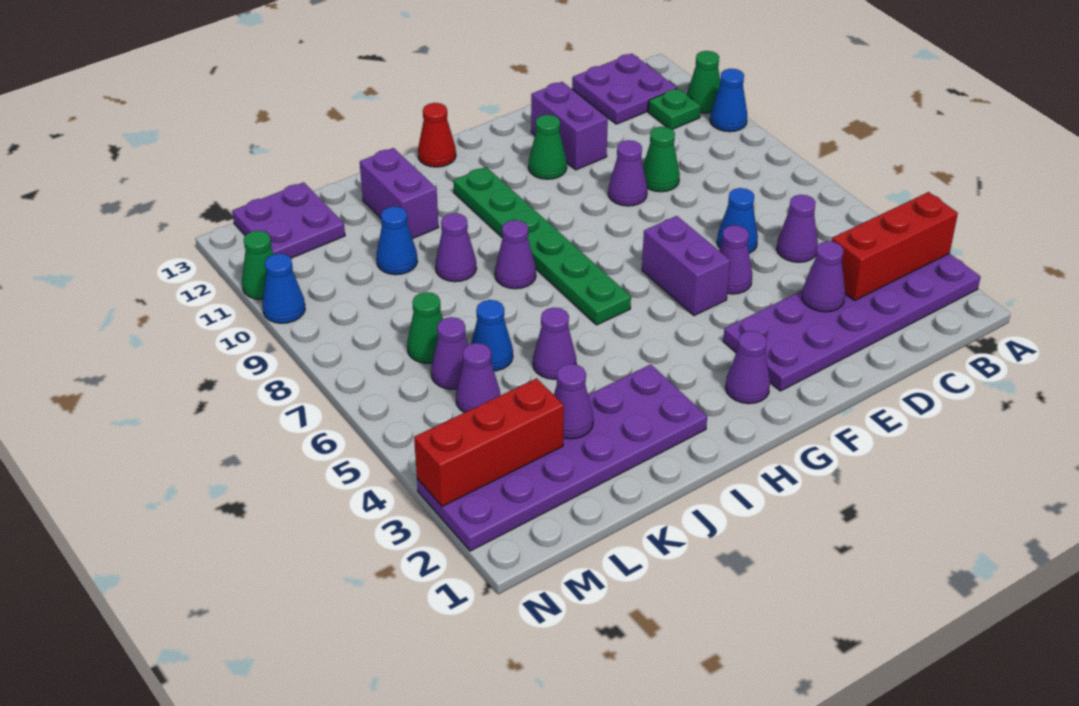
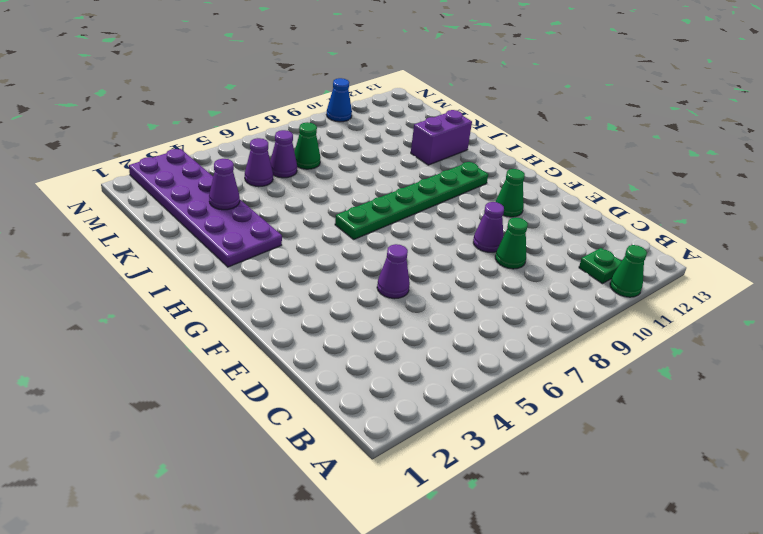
none -> purple 2x6 plate [723,254,980,391]
none -> blue 1x1 cone [710,69,747,132]
none -> purple 2x2 plate [572,54,677,124]
none -> purple 1x1 cone [777,195,818,262]

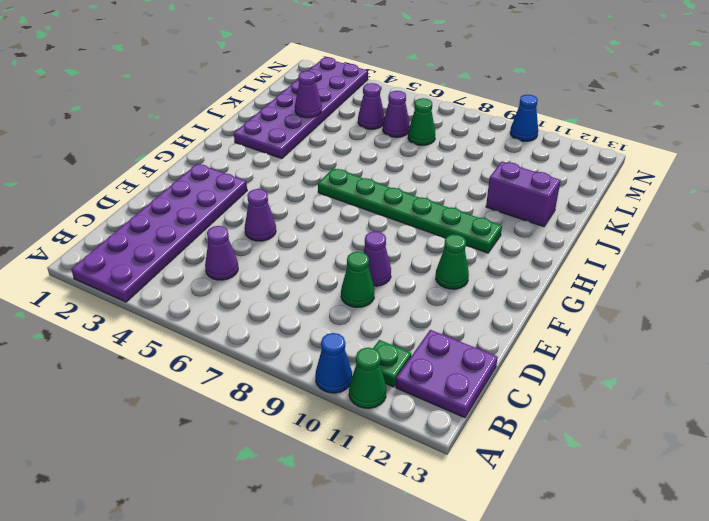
none -> blue 1x1 cone [717,188,758,253]
none -> purple 1x2 brick [531,82,608,170]
none -> purple 1x2 brick [642,216,730,316]
none -> purple 1x1 cone [725,331,770,404]

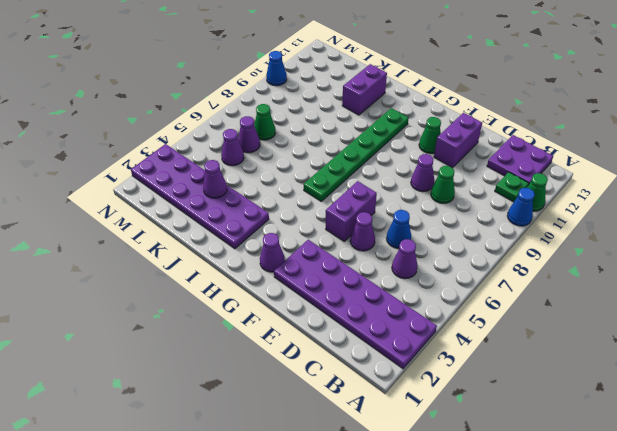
none -> red 1x1 cone [418,103,456,167]
none -> purple 1x1 cone [495,220,536,289]
none -> purple 1x1 cone [533,308,576,379]
none -> purple 1x1 cone [435,213,477,282]

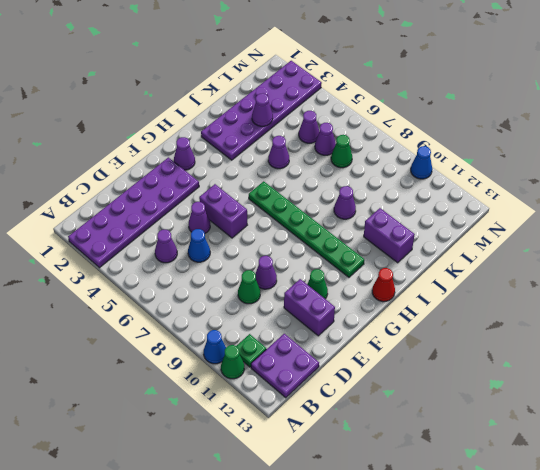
none -> purple 1x1 cone [495,220,536,289]
none -> blue 1x1 cone [471,300,513,371]
none -> blue 1x1 cone [376,206,417,275]
none -> purple 2x2 plate [232,182,345,258]

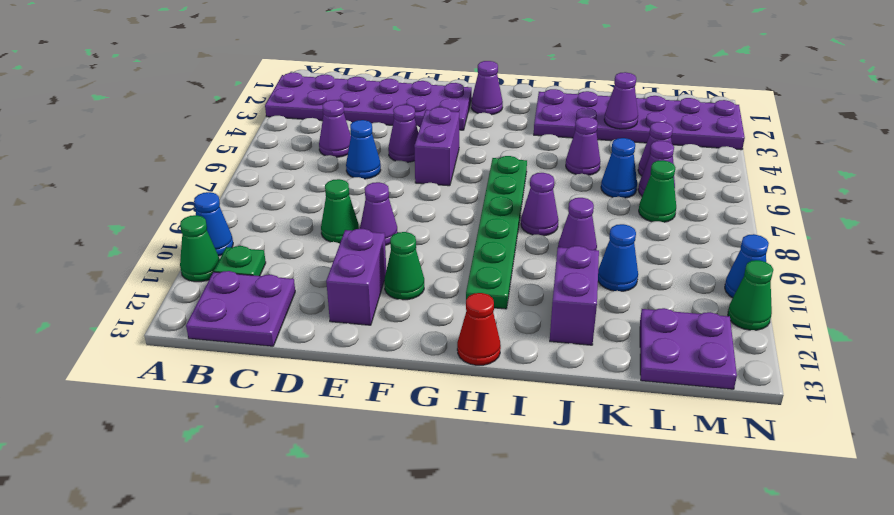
none -> red 1x3 brick [832,192,958,300]
none -> purple 1x1 cone [802,241,845,312]
none -> red 1x3 brick [414,378,564,506]

